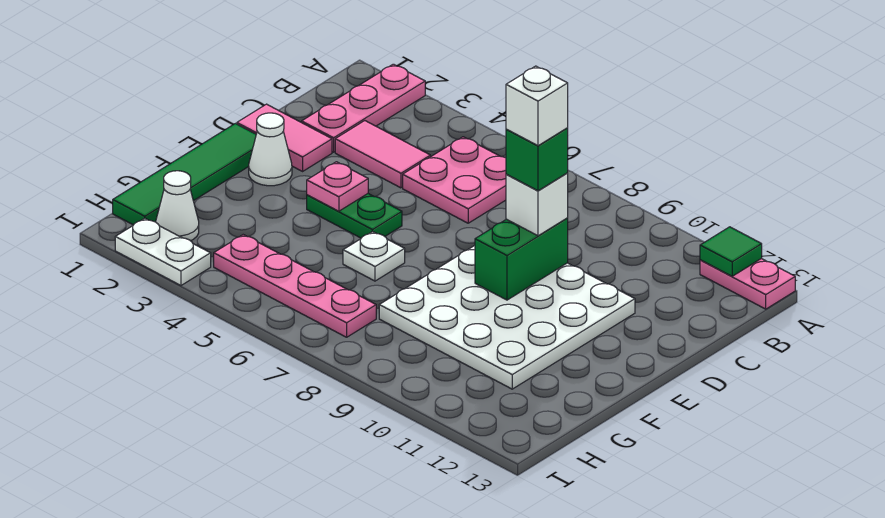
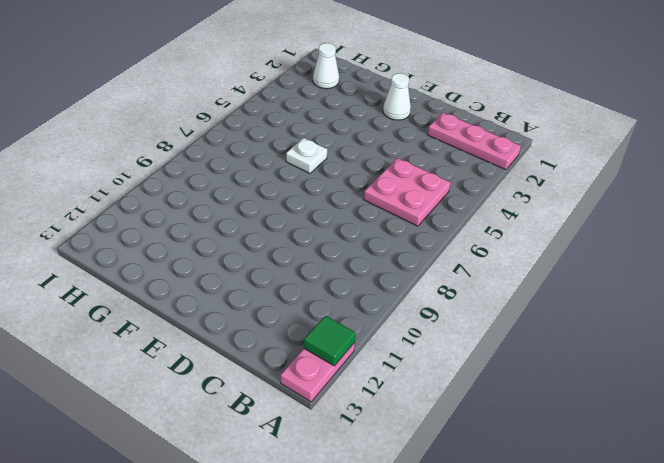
none -> pink 1x2 tile [335,121,430,188]
none -> pink 1x2 tile [237,104,332,171]
none -> white 4x4 plate [379,246,635,389]

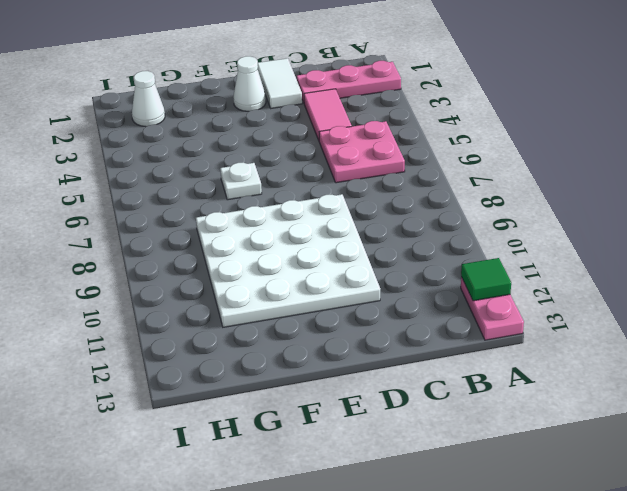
white 1x2 tile [258,58,302,108] -> pink 1x2 tile [237,104,332,171]
none -> green 1x4 tile [113,124,256,225]
none -> green 1x2 plate [307,194,402,238]
none -> pink 1x4 plate [214,235,376,337]

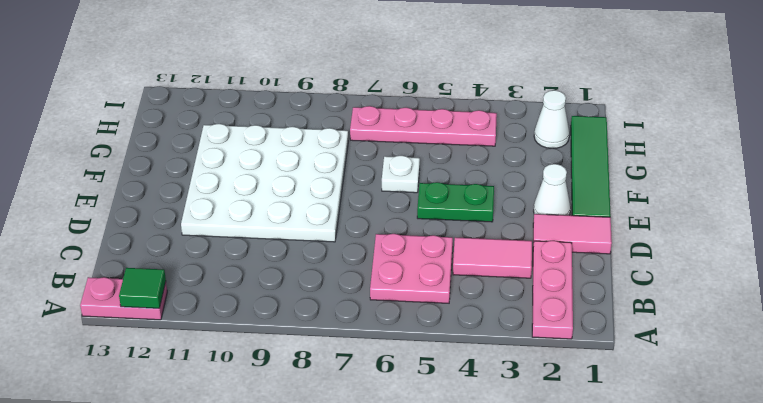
none -> white 1x2 plate [115,218,211,285]
none -> green 1x2 brick [475,218,568,300]
none -> pink 1x1 plate [307,162,368,211]

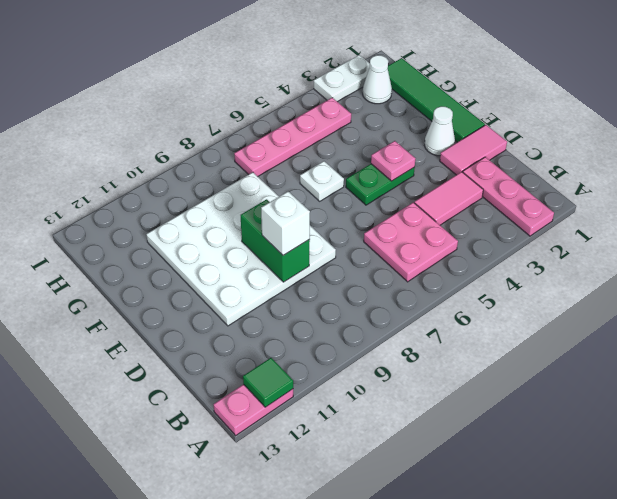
none -> green 1x1 brick [506,128,568,191]
none -> white 1x1 brick [506,66,568,146]

